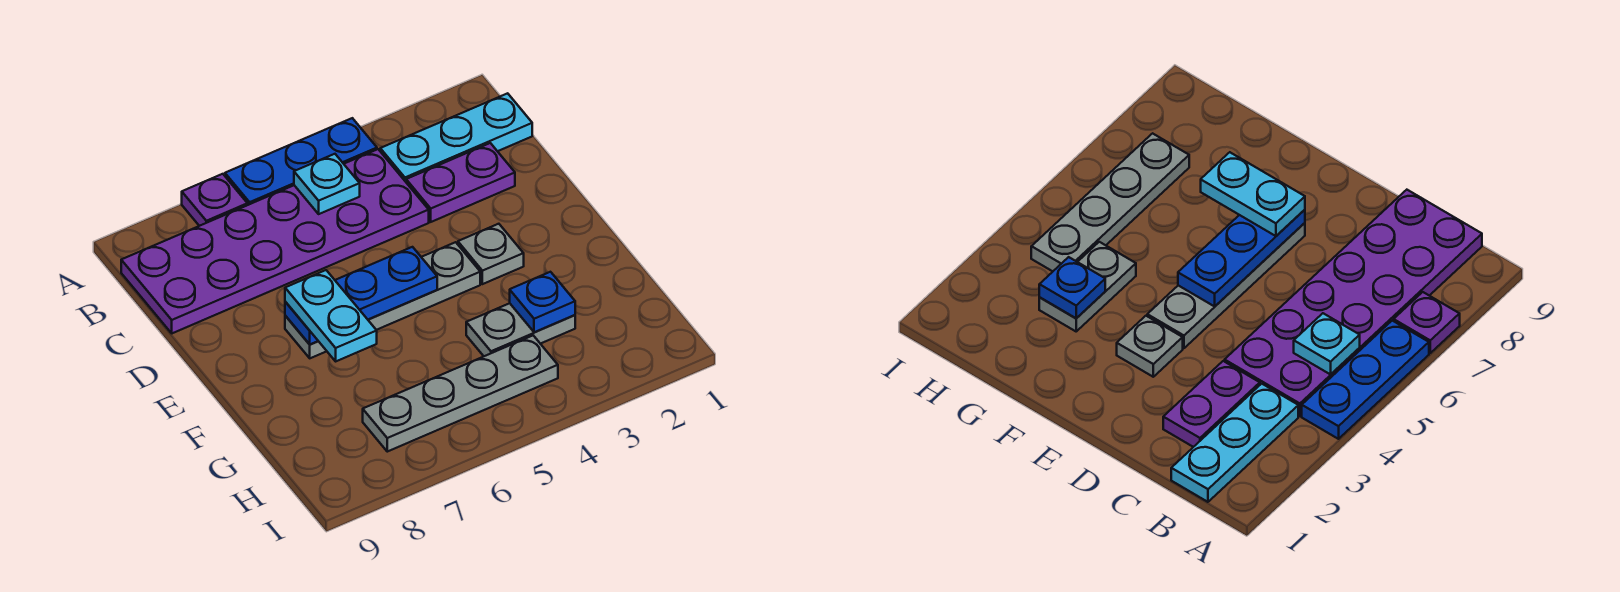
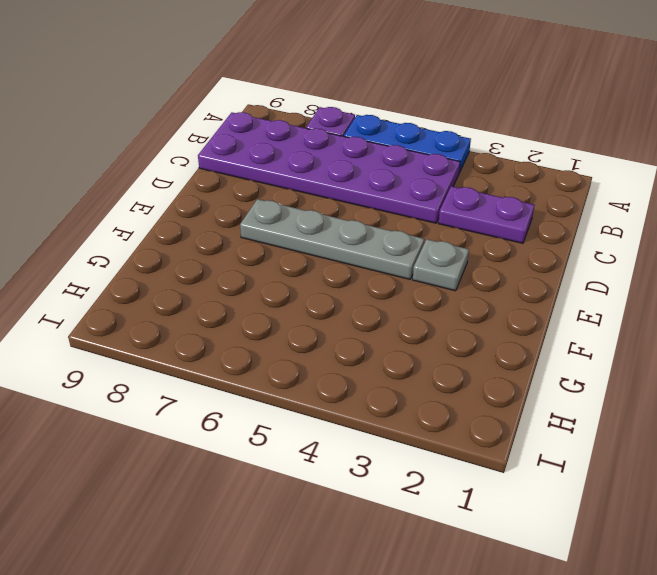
none -> cyan 1x3 plate [380,93,532,182]
none -> grey 1x2 plate [466,303,575,356]
none -> grey 1x4 plate [363,336,558,452]

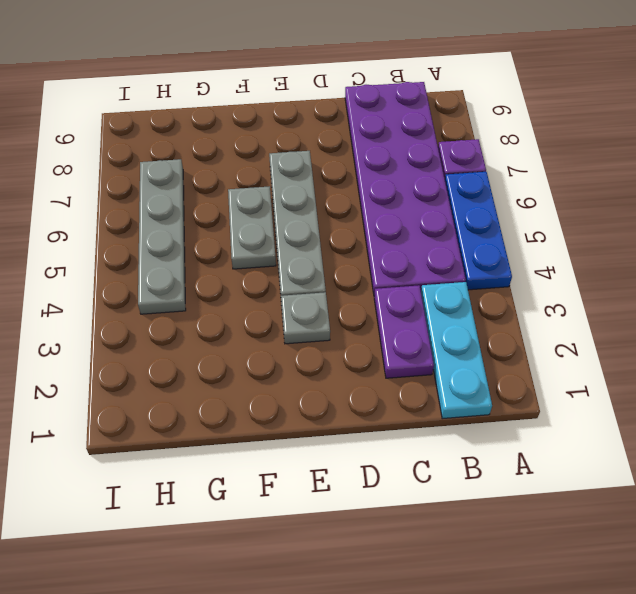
grey 1x2 plate [228,186,276,269] -> grey 1x2 plate moved to [466,303,575,356]
none -> cyan 1x1 plate [294,154,360,214]
none -> blue 1x3 plate [285,247,437,344]
none -> blue 1x1 plate [510,272,575,332]

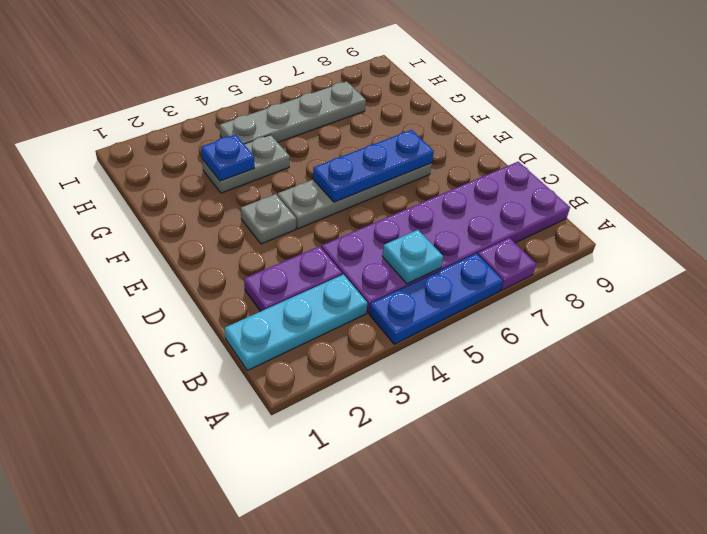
none -> cyan 1x2 plate [285,270,377,361]

